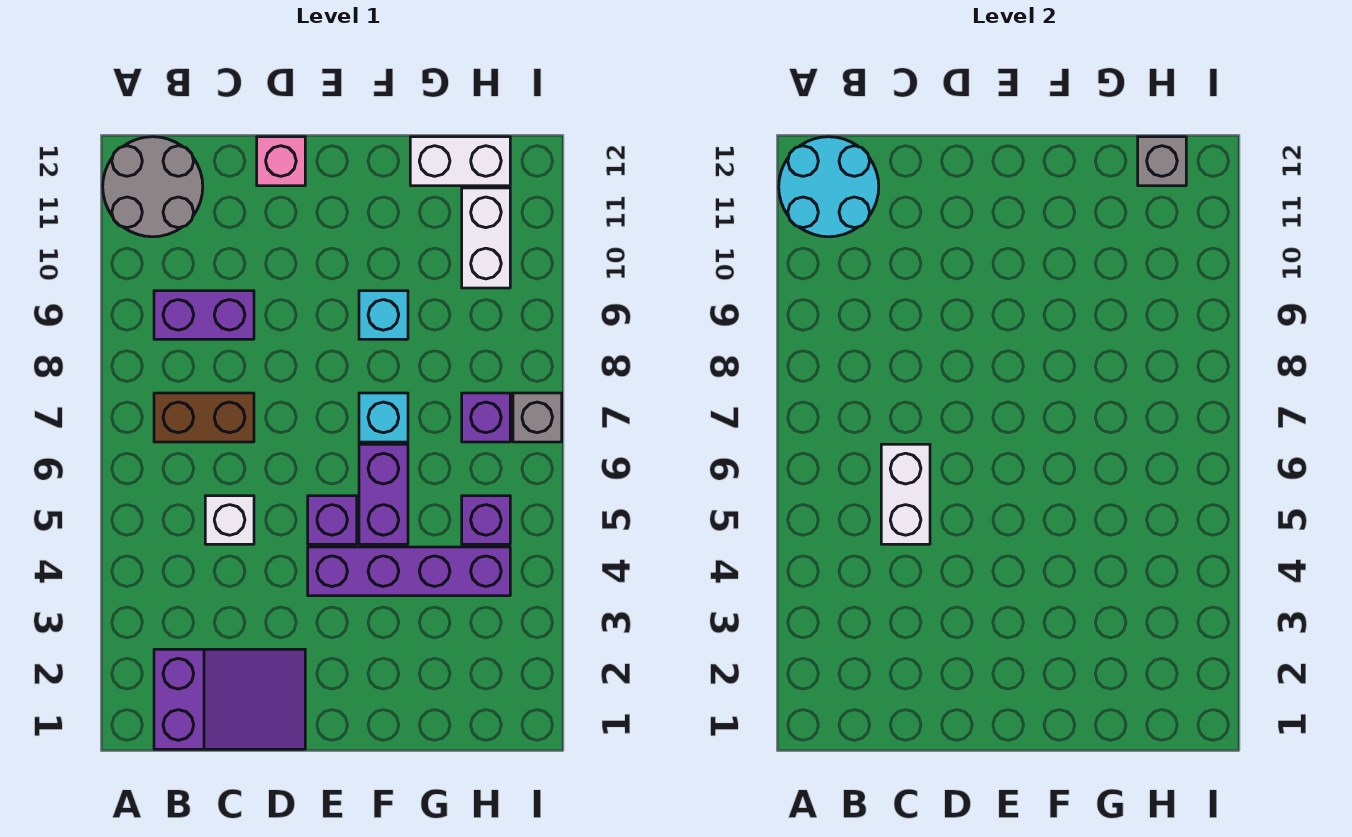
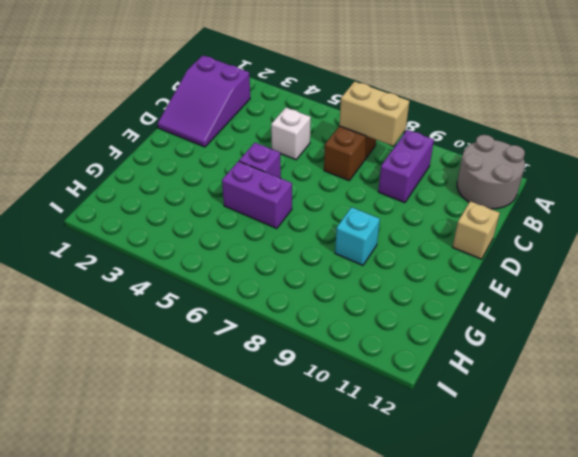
tan 1x2 brick [339,81,409,146] -> none
tan 1x1 brick [453,201,500,259] -> pink 1x1 brick [257,137,305,186]
none -> purple 1x4 brick [308,547,510,596]
none -> cyan 1x1 brick [359,393,408,442]
none -> white 1x2 brick [410,137,510,186]

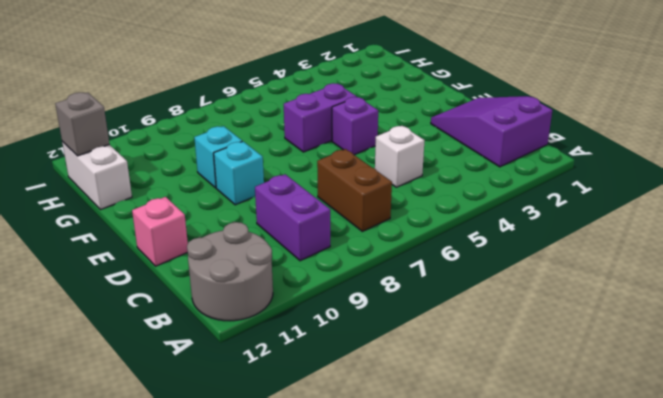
cyan 1x1 brick [214,141,264,205] -> cyan 1x1 brick moved to [359,393,408,442]
none -> purple 1x4 brick [308,547,510,596]
none -> purple 1x1 brick [462,496,510,544]
none -> purple 1x1 brick [462,393,510,442]

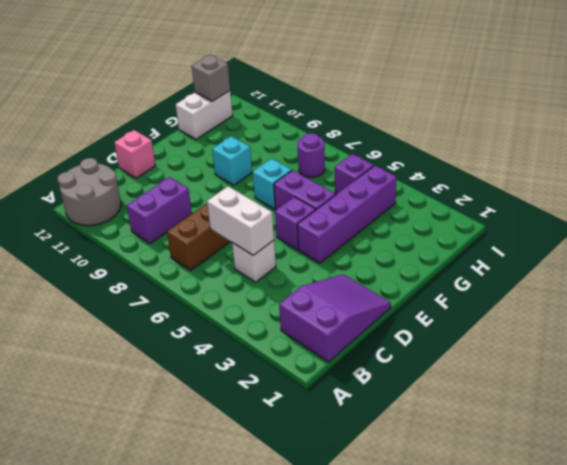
purple 1x1 round brick [298,133,325,178] -> purple 1x1 brick [462,393,510,442]
none -> white 1x2 brick [462,188,510,288]
none -> grey 1x1 brick [513,393,562,442]
none -> cyan 2x2 round brick [779,137,879,237]

